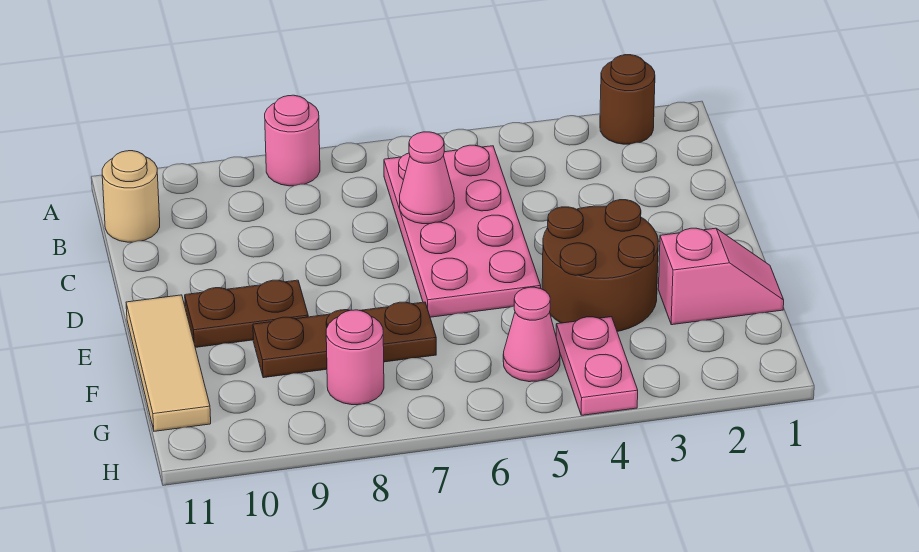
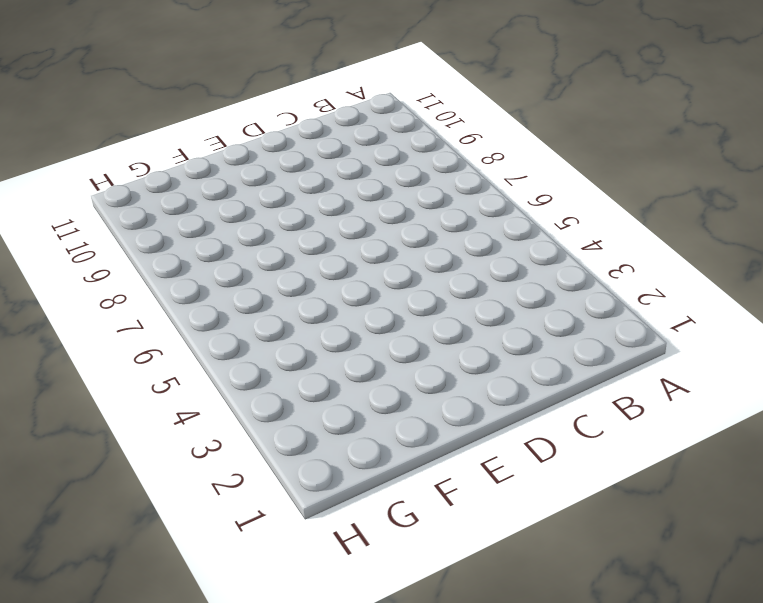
none -> brown 1x1 round brick [600,55,655,144]
none -> pink 1x1 round brick [265,95,320,186]
none -> pink 2x4 plate [384,145,541,317]

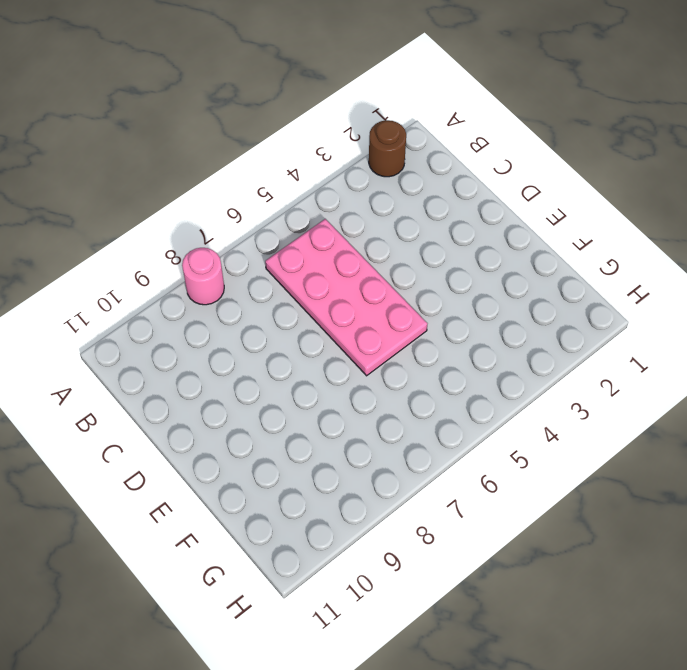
none -> tan 1x1 round brick [102,151,160,242]
none -> brown 2x2 round brick [542,200,658,331]
none -> brown 1x2 plate [185,280,308,347]

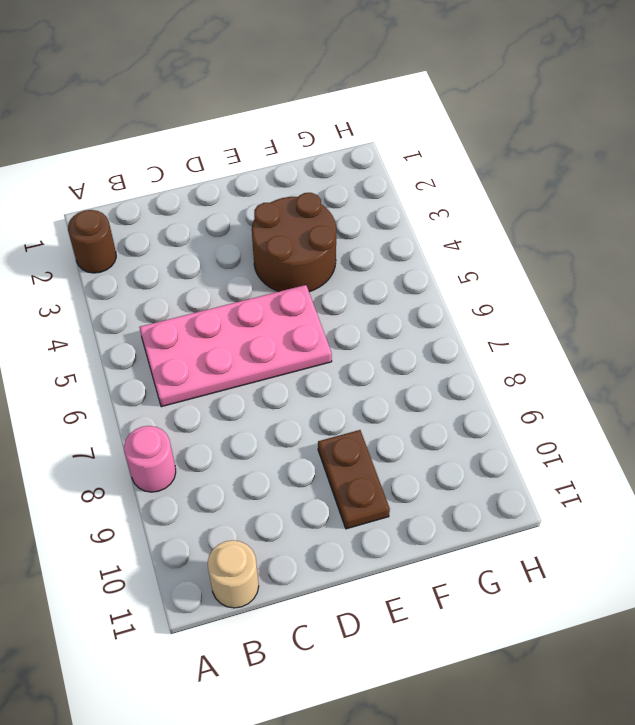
none -> tan 1x3 tile [126,295,211,431]
none -> pink 1x2 slope [658,228,784,325]
none -> brown 1x3 plate [253,302,436,378]

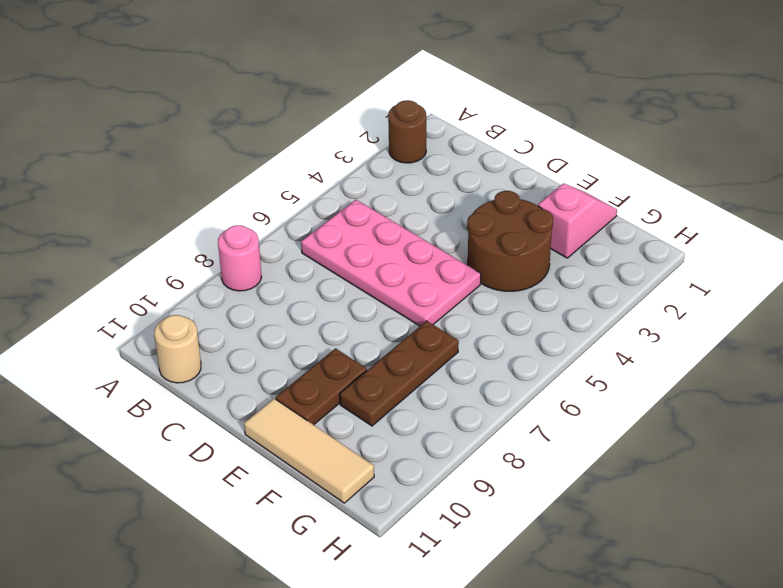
none -> pink 1x2 plate [556,317,638,415]
none -> pink 1x1 cone [503,287,560,382]
none -> pink 1x1 round brick [326,310,384,405]

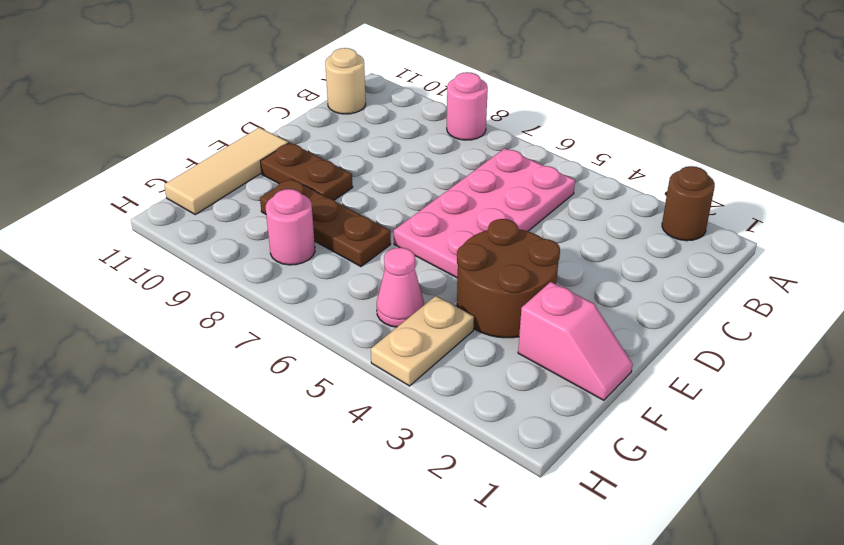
tan 1x2 plate [371,296,474,386] -> pink 1x2 plate [556,317,638,415]
none -> pink 1x1 cone [400,132,454,224]

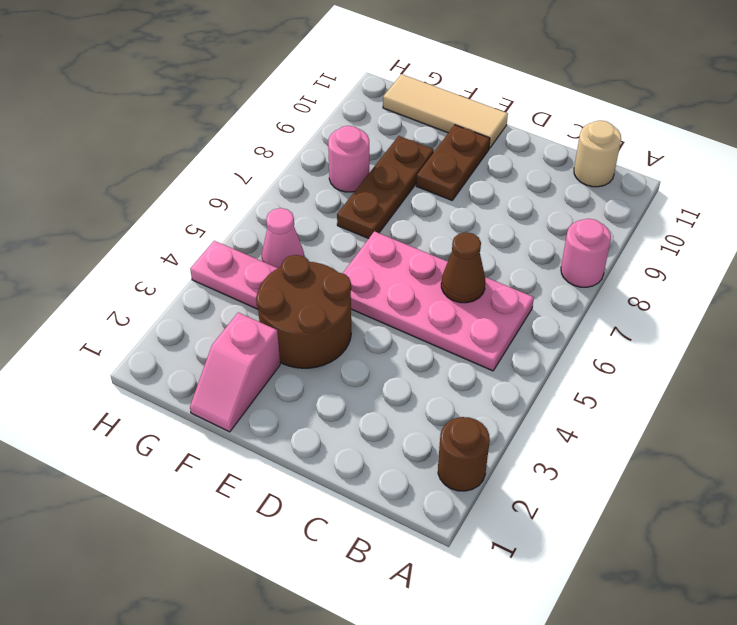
brown 1x1 cone [441,232,485,303] -> pink 1x1 cone [400,132,454,224]

